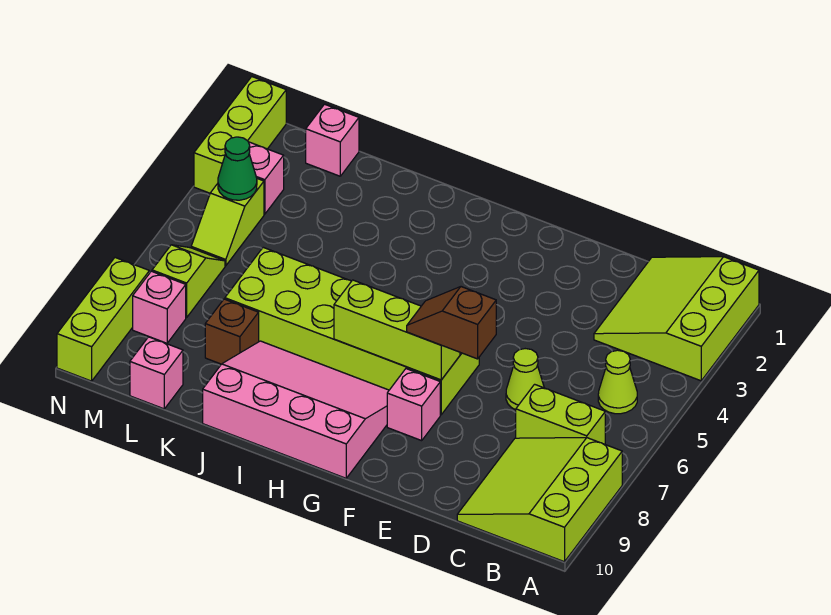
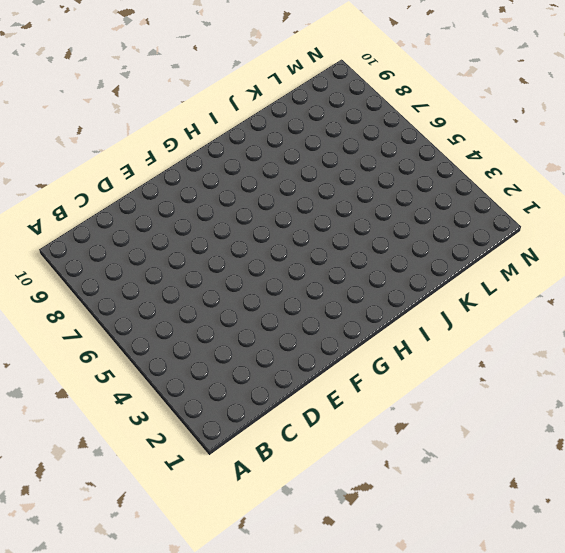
none -> lime 3x3 slope [594,257,759,381]
none -> lime 3x3 slope [457,438,622,562]
none -> lime 1x1 cone [598,350,637,414]

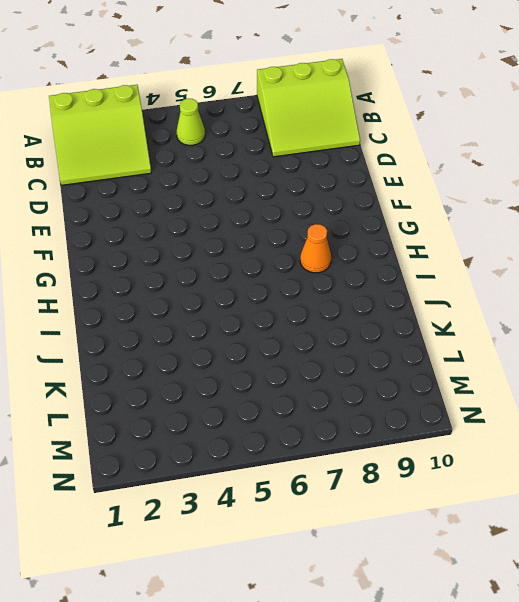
orange 1x1 cone [300,224,331,273] -> pink 3x4 slope [203,341,389,478]
none -> lime 1x2 brick [516,384,605,444]
none -> lime 1x1 cone [506,349,544,410]
none -> lime 2x6 brick [225,247,479,415]

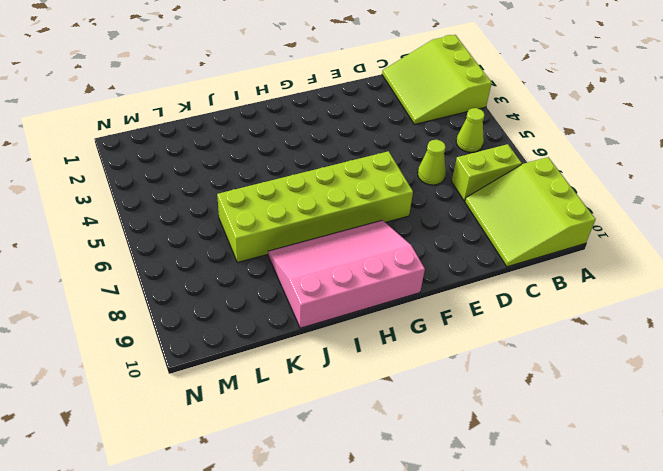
none -> pink 1x1 brick [387,369,440,441]
none -> brown 1x1 brick [205,299,259,364]
none -> pink 1x1 brick [306,104,359,176]

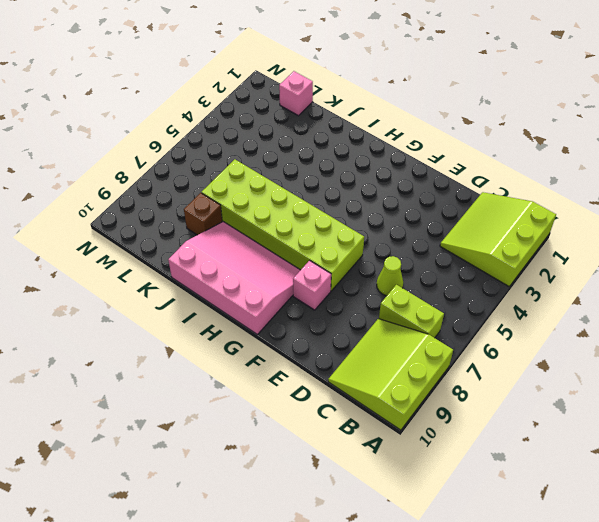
none -> lime 1x1 cone [598,350,637,414]
none -> pink 1x1 brick [130,337,183,409]
none -> pink 1x1 brick [249,142,284,214]

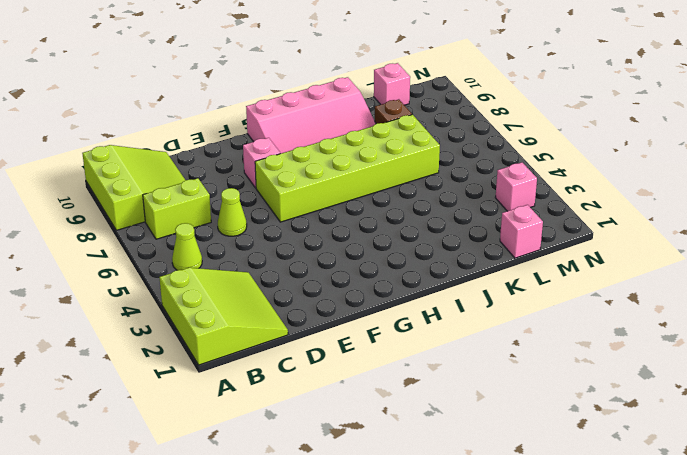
none -> lime 1x2 slope [191,179,264,266]
none -> lime 1x2 slope [152,245,225,317]
none -> pink 1x1 brick [133,271,186,343]

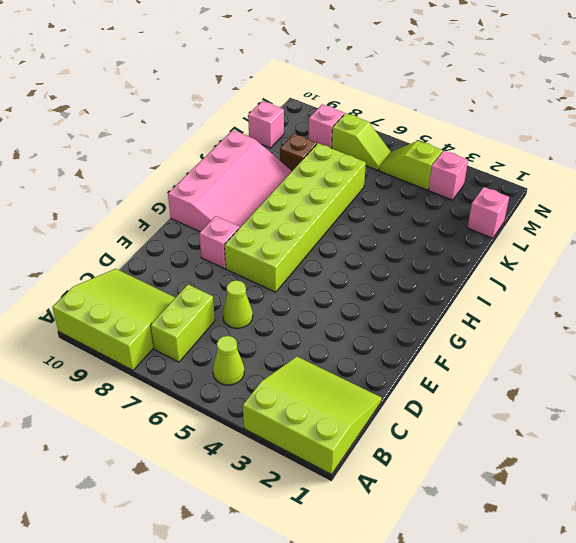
none -> lime 1x3 brick [194,77,286,193]
none -> lime 1x3 brick [57,258,149,381]
none -> lime 1x3 brick [334,280,460,380]

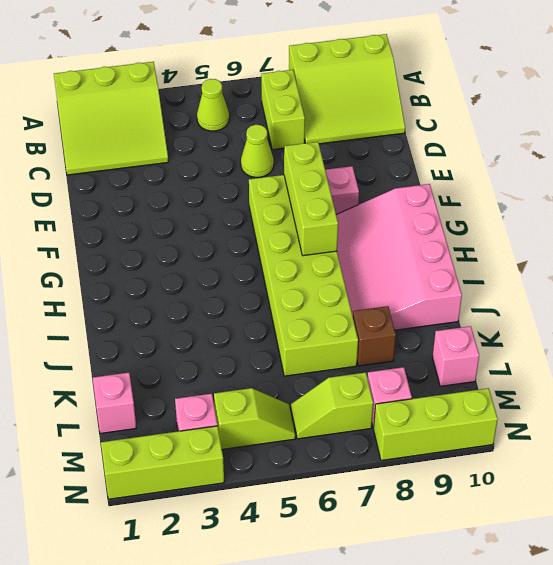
none -> green 1x1 cone [218,137,257,200]
none -> brown 1x2 slope [407,287,496,359]

